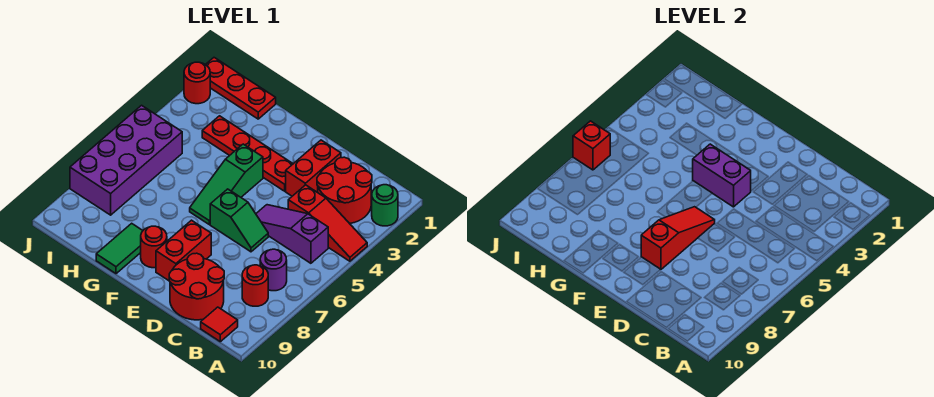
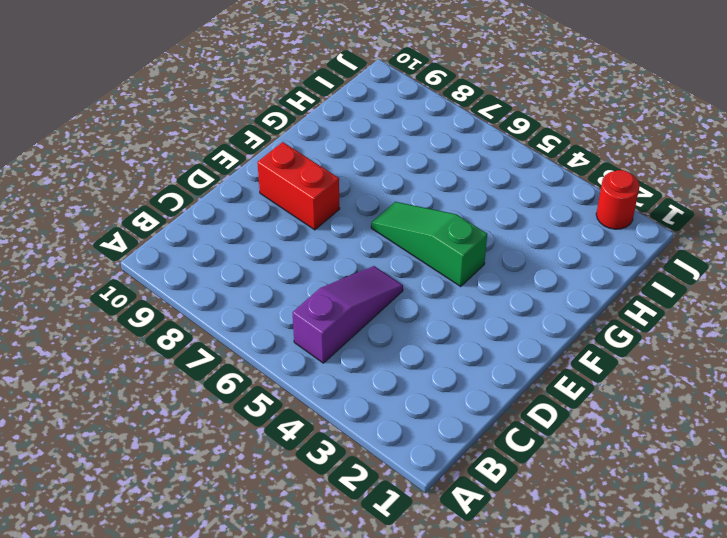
none -> green 1x1 round brick [372,185,398,226]
none -> red 1x3 slope [288,185,367,261]
none -> red 2x2 round brick [317,157,372,224]

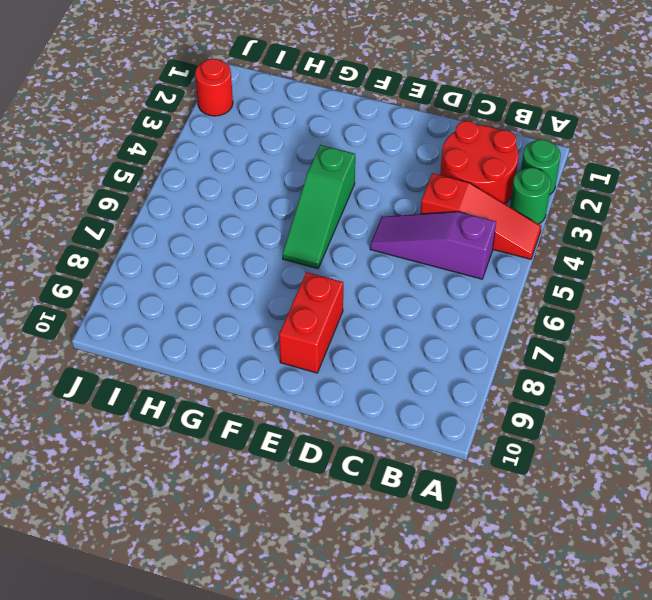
green 1x1 round brick [510,168,551,224] -> none
none -> purple 1x1 round brick [260,249,287,291]
none -> red 1x1 round brick [242,265,268,306]
none -> red 1x1 tile [201,307,238,342]

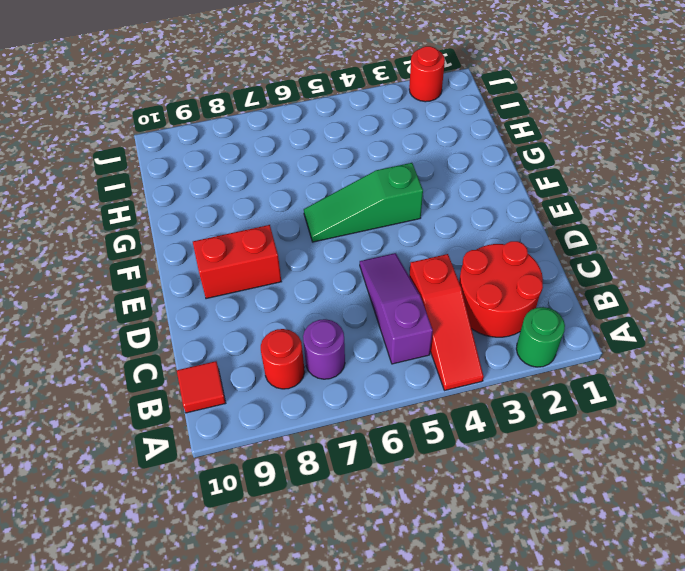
none -> red 2x2 round brick [169,253,224,320]
none -> red 1x2 brick [286,140,341,196]
none -> green 1x2 slope [210,189,268,252]

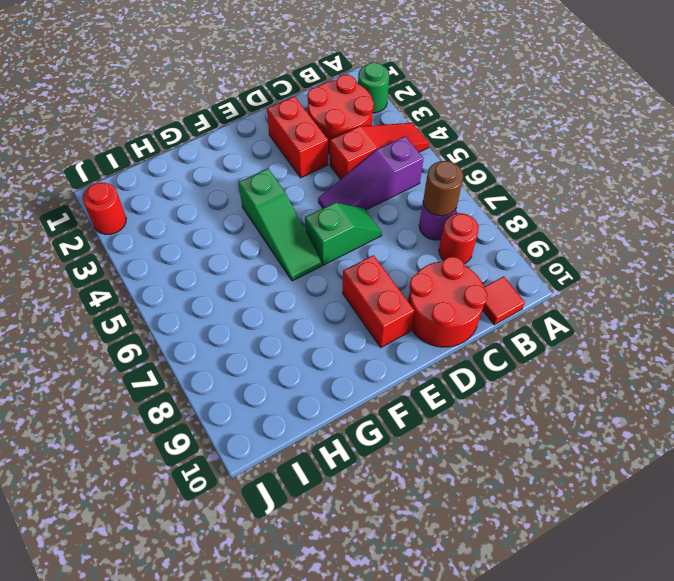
brown 1x1 round brick [423,161,464,216] -> none
none -> red 1x4 plate [202,116,293,191]
none -> red 1x1 round brick [141,226,167,268]
none -> green 1x2 tile [96,223,143,274]

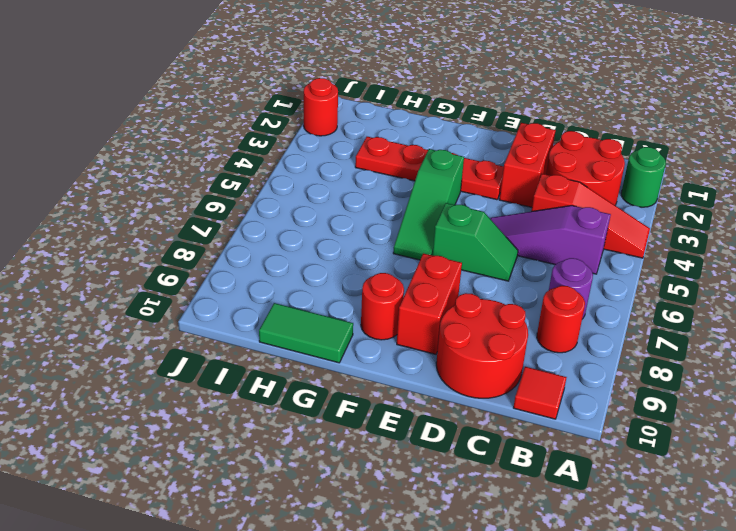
green 1x2 tile [259,303,353,363] -> green 1x2 tile turned to [96,223,143,274]
none -> red 1x3 plate [206,58,276,119]
none -> purple 2x4 brick [70,105,182,215]
none -> purple 1x2 brick [693,144,751,207]

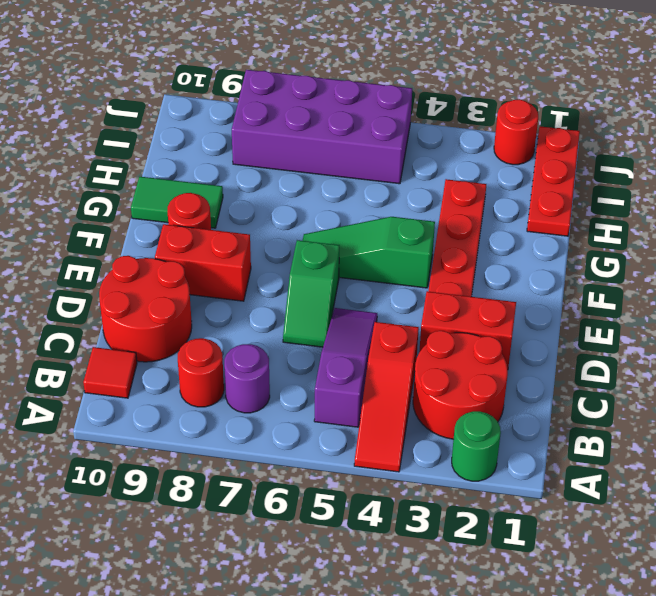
none -> purple 1x2 brick [693,144,751,207]
none -> red 1x3 slope [641,207,715,269]
none -> red 1x1 brick [573,121,610,170]

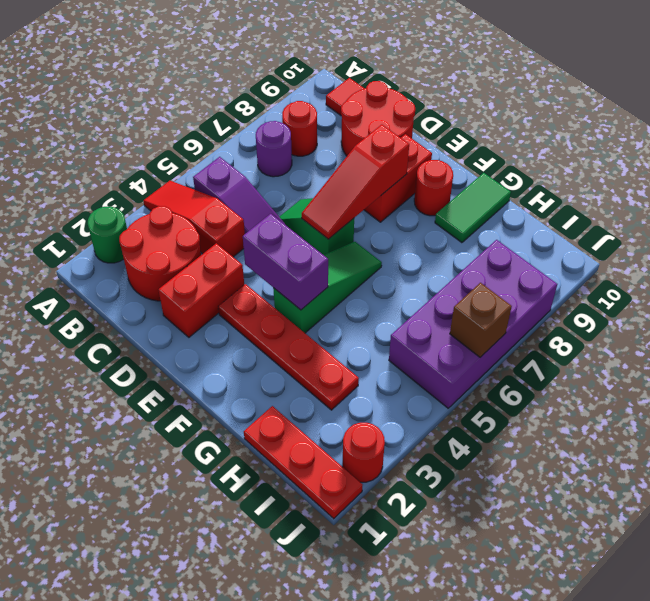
brown 1x1 brick [450,283,512,357] -> red 1x1 brick [573,121,610,170]

